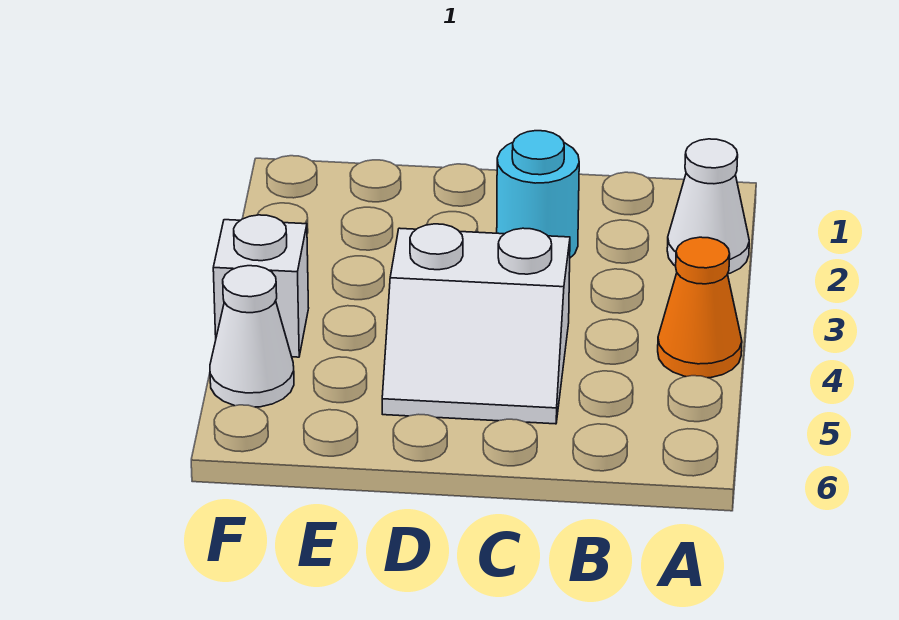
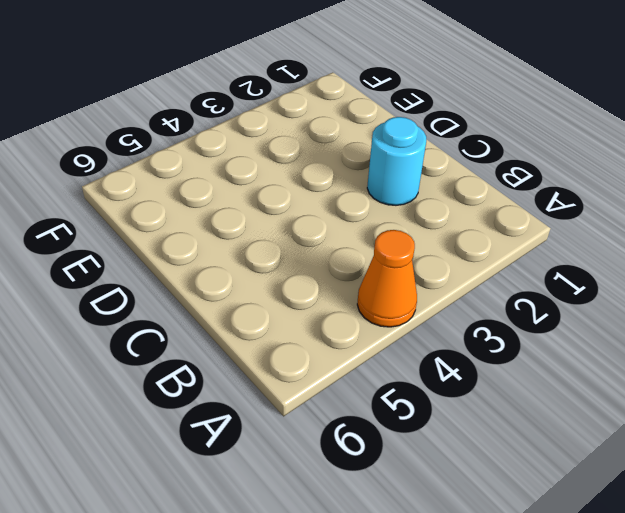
none -> white 1x1 cone [667,139,749,274]
none -> white 2x2 slope [382,224,570,424]

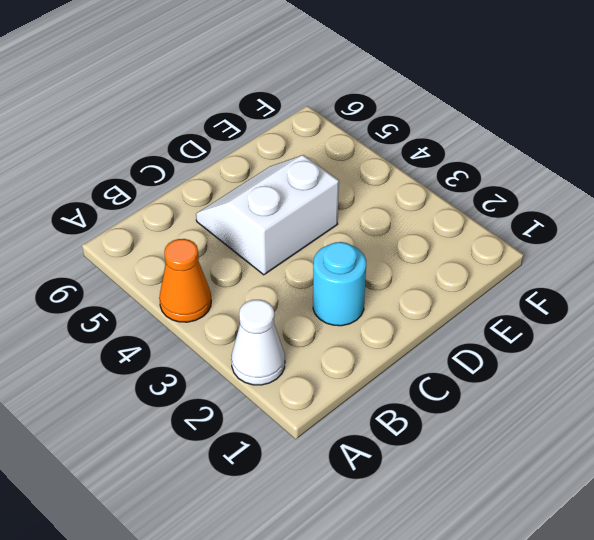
none -> white 1x1 brick [213,215,309,357]
none -> white 1x1 cone [210,266,294,407]

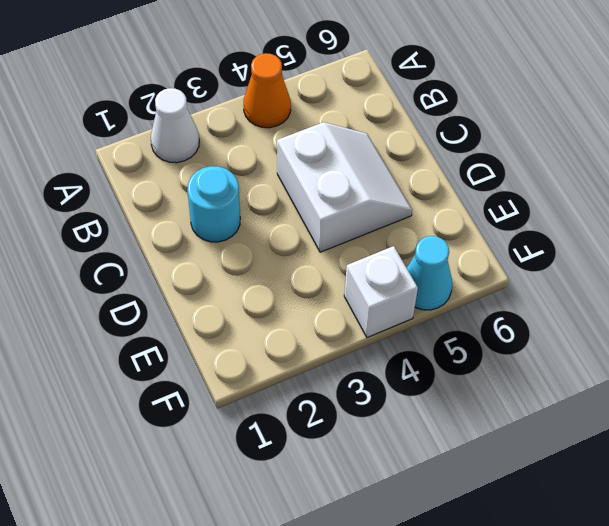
cyan 1x1 cone [407,236,452,310] -> white 1x1 cone [210,266,294,407]

